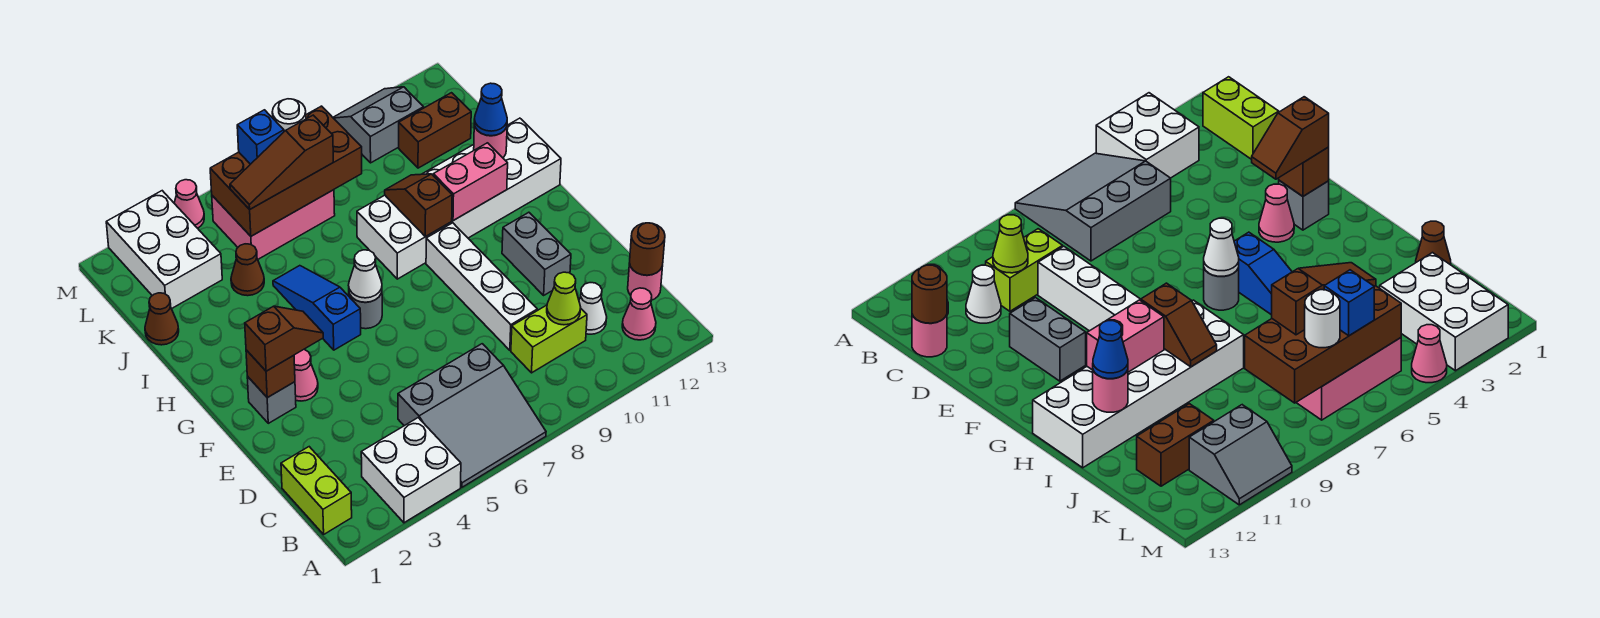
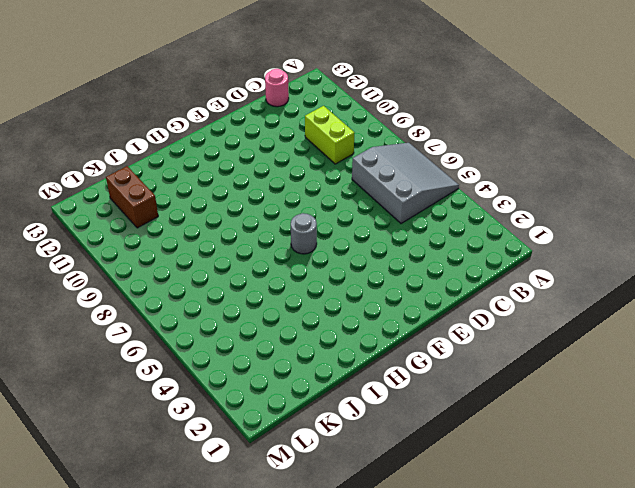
none -> white 2x2 brick [361,418,461,523]
none -> lime 1x2 brick [281,447,352,534]
none -> pink 1x1 cone [622,288,656,340]
none -> white 1x1 cone [579,283,607,334]

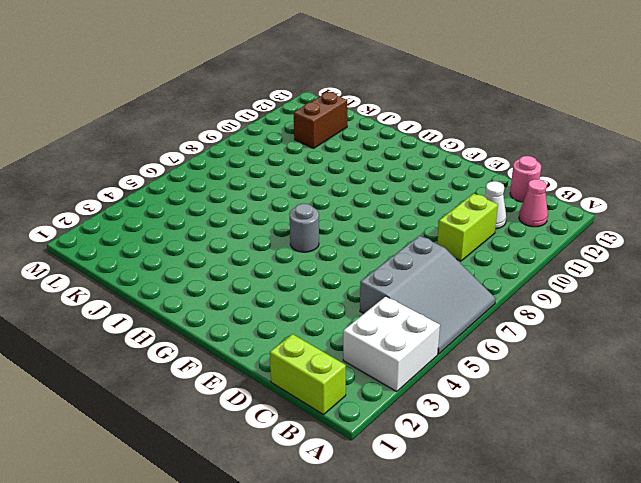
none -> white 1x4 brick [426,223,537,350]
none -> grey 1x2 brick [502,212,571,295]
none -> grey 1x1 brick [247,376,296,423]
none -> pink 1x1 cone [294,350,318,401]

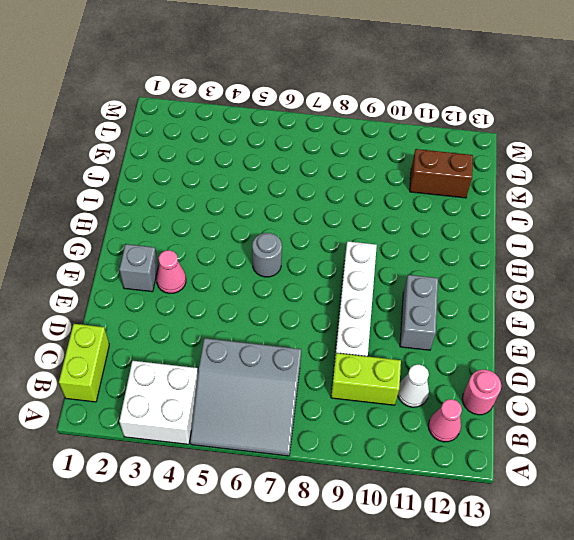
none -> blue 1x3 slope [273,266,361,350]
none -> white 2x6 brick [357,118,561,279]
none -> brown 1x1 cone [145,293,179,345]
none -> brown 1x1 cone [231,244,264,296]

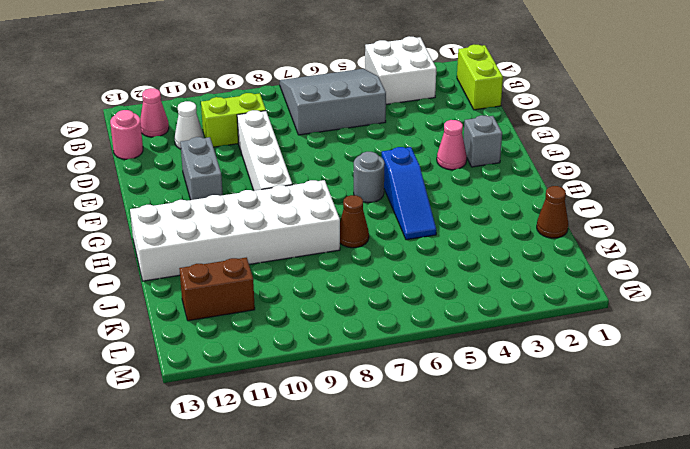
brown 1x1 cone [340,195,369,248] -> brown 1x1 cone moved to [231,244,264,296]
none -> white 2x3 brick [106,191,222,309]
none -> pink 2x3 brick [212,190,335,259]
none -> grey 2x2 slope [333,87,424,163]
none -> pink 1x1 cone [174,180,204,228]

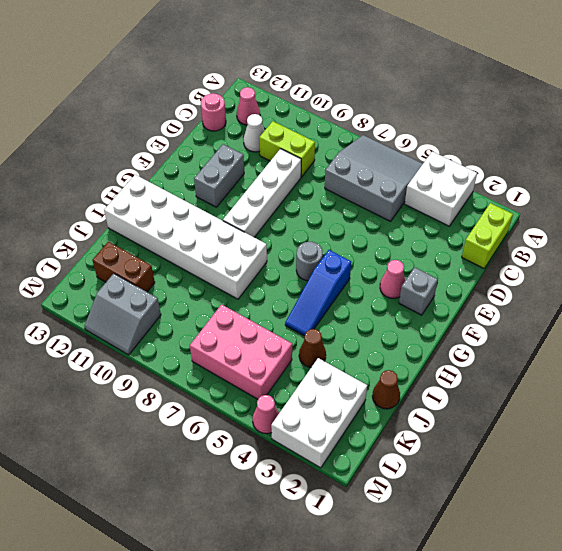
none -> lime 1x1 cone [547,272,581,325]
none -> brown 1x1 round brick [630,223,665,275]
none -> brown 1x1 brick [246,350,295,398]
none -> white 1x1 cone [349,250,382,302]

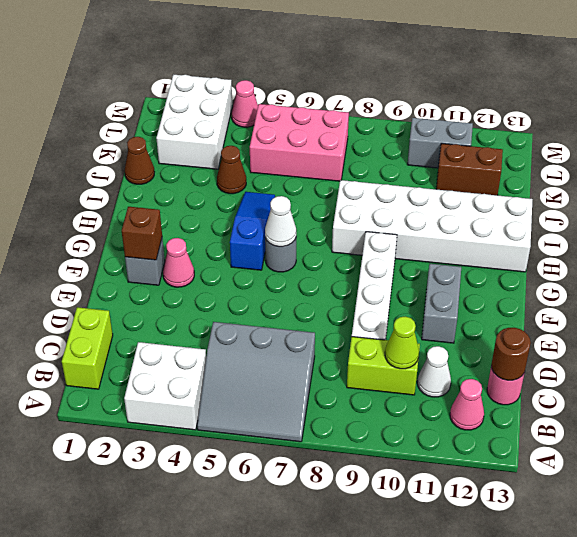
none -> brown 1x2 slope [385,174,452,237]
none -> pink 1x2 brick [433,143,508,221]
none -> pink 1x1 round brick [474,125,507,158]
none -> brown 2x4 brick [210,106,362,236]

